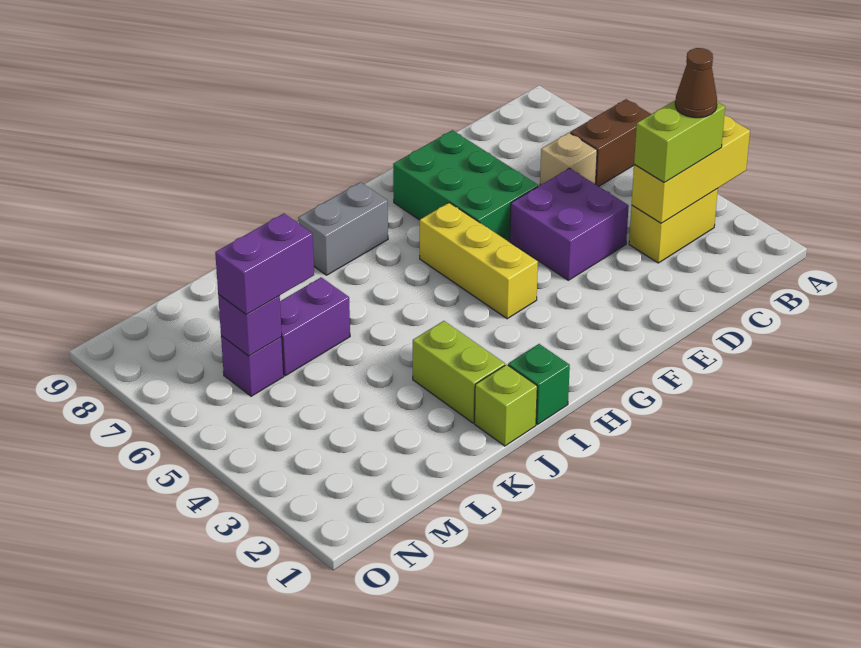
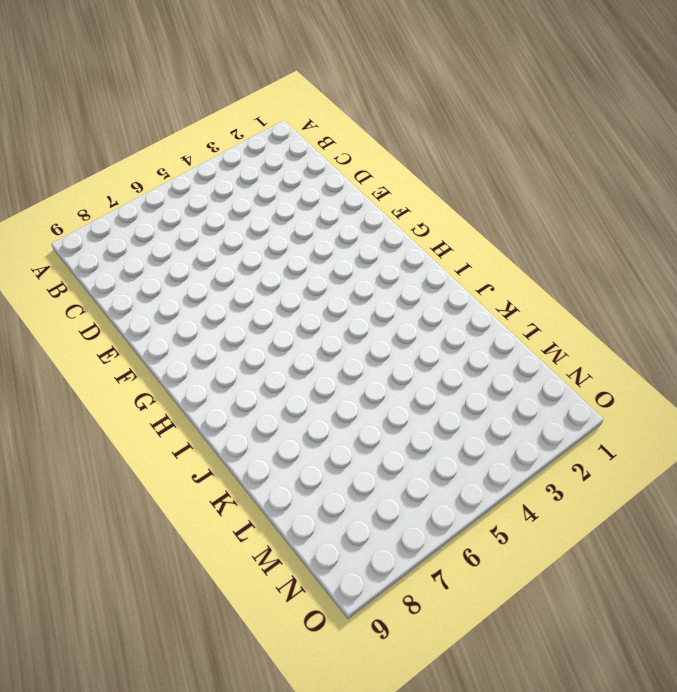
none -> brown 1x2 brick [570,99,651,186]
none -> yellow 1x2 brick [629,189,718,263]
none -> tan 1x1 brick [540,133,597,185]

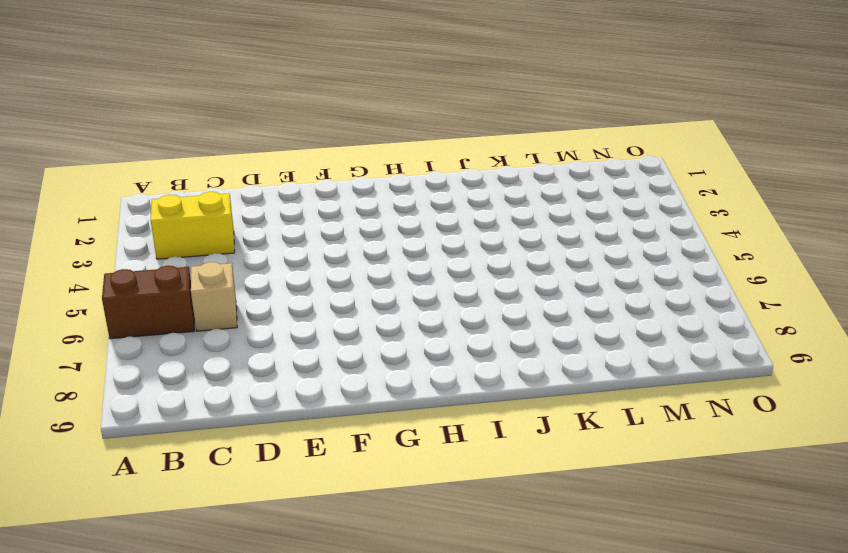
none -> purple 2x2 brick [510,168,629,280]
none -> green 2x3 brick [393,130,538,241]
none -> yellow 1x3 brick [420,203,538,319]

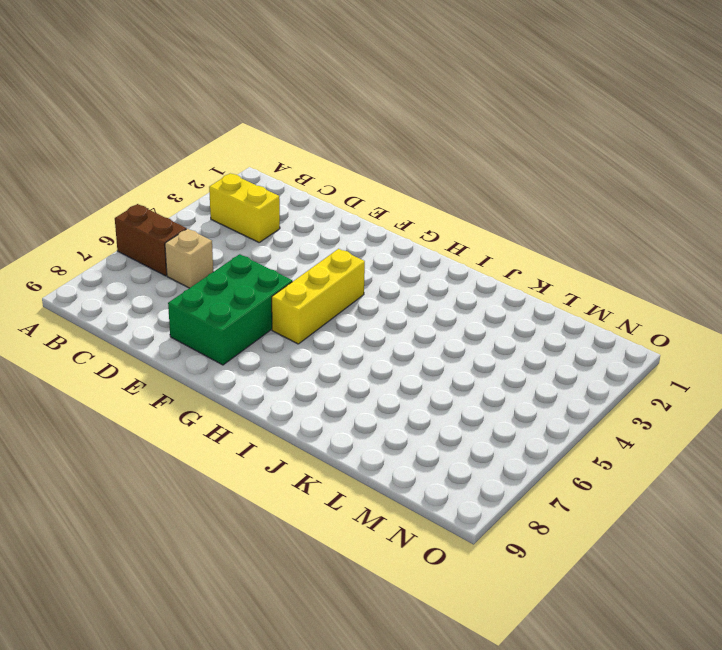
none -> purple 2x2 brick [510,168,629,280]
none -> grey 1x2 brick [298,182,388,275]
none -> green 1x1 brick [508,344,570,425]

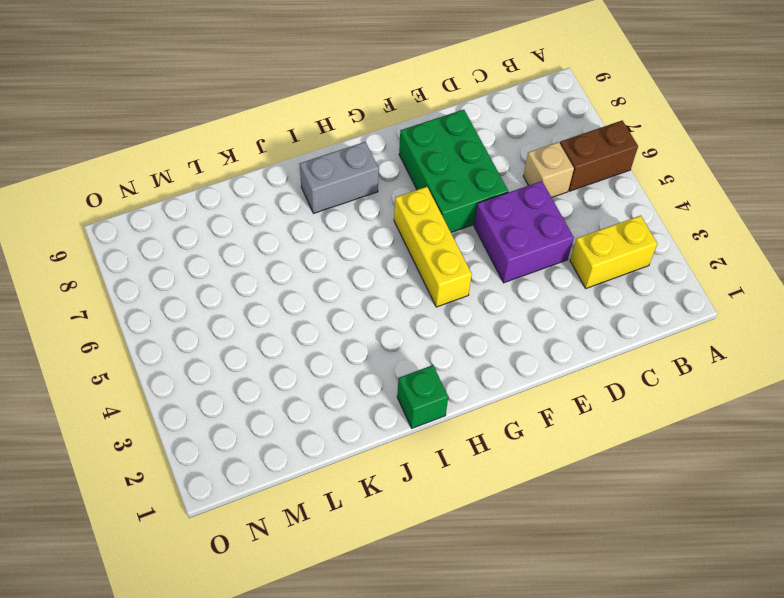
none -> lime 1x1 brick [475,365,537,446]
none -> lime 1x2 brick [413,321,505,423]
none -> purple 1x2 brick [280,277,350,376]

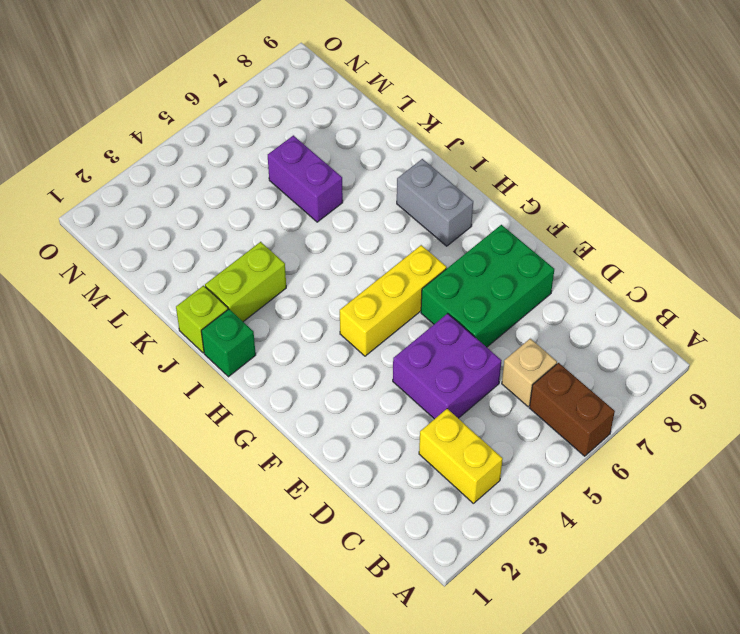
none -> purple 1x1 brick [221,336,284,396]
none -> yellow 1x3 brick [632,115,750,223]
none -> purple 1x1 brick [218,294,282,356]

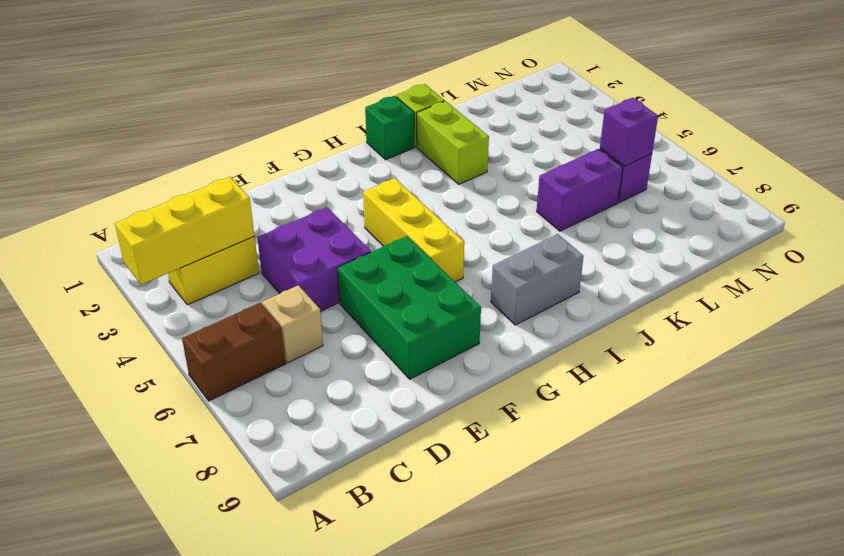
none -> lime 1x2 brick [634,100,725,183]
none -> purple 1x2 brick [215,214,314,314]
none -> brown 1x1 cone [675,48,717,118]

